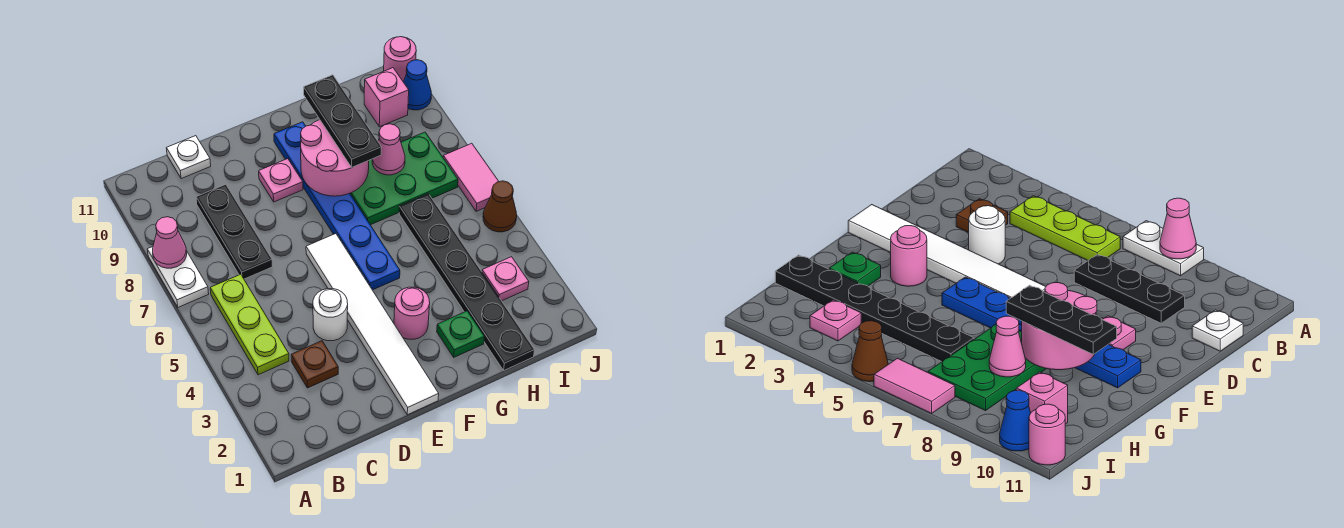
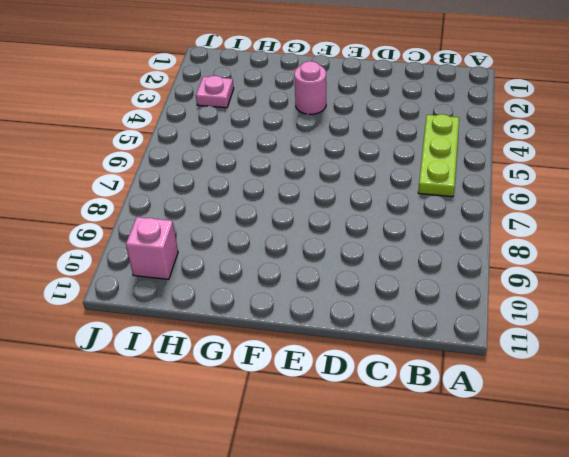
none -> white 1x2 plate [147,247,209,307]
none -> brown 1x1 plate [291,341,338,388]
none -> black 1x3 plate [196,184,272,279]

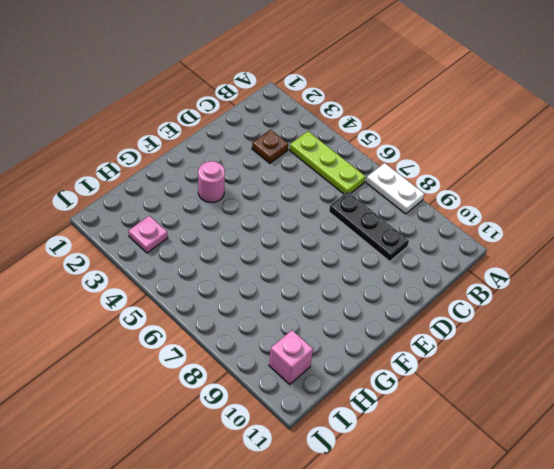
none -> white 1x1 plate [166,136,211,179]
none -> white 1x1 round brick [313,289,348,341]
none -> white 1x6 tile [306,234,439,415]

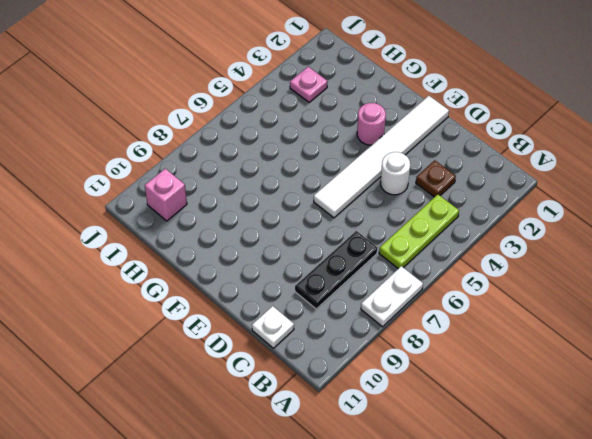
none -> pink 1x1 plate [259,159,303,202]
none -> blue 1x6 plate [274,122,400,290]
none -> green 1x1 plate [437,311,484,357]

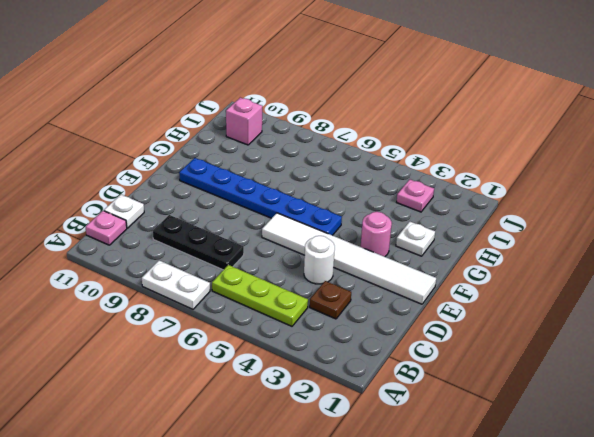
pink 1x1 plate [86,211,127,245] -> pink 1x1 plate moved to [259,159,303,202]
white 1x1 plate [396,222,435,256] -> green 1x1 plate [437,311,484,357]
none -> green 2x3 plate [350,132,458,225]
none -> black 1x6 plate [399,194,534,370]
none -> brown 1x1 cone [483,181,517,232]

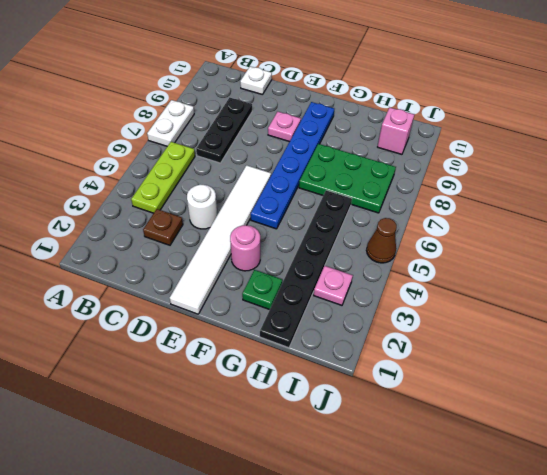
none -> pink 1x2 tile [443,143,499,211]
none -> blue 1x1 cone [404,60,431,110]
none -> pink 1x1 round brick [384,37,416,82]

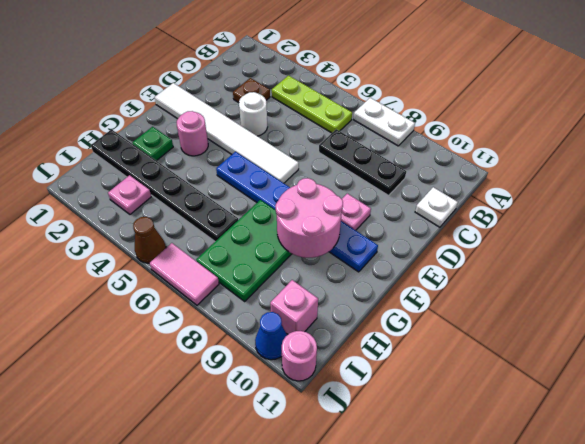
none -> pink 1x1 cone [153,217,187,268]
none -> pink 1x1 cone [372,124,405,175]
none -> black 1x3 plate [304,75,382,167]

